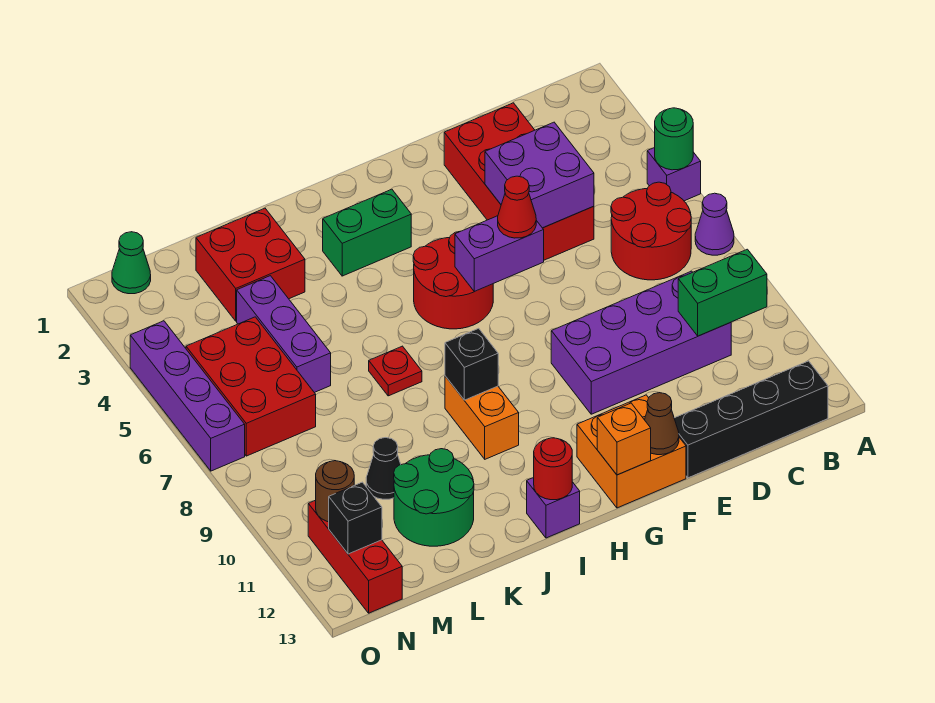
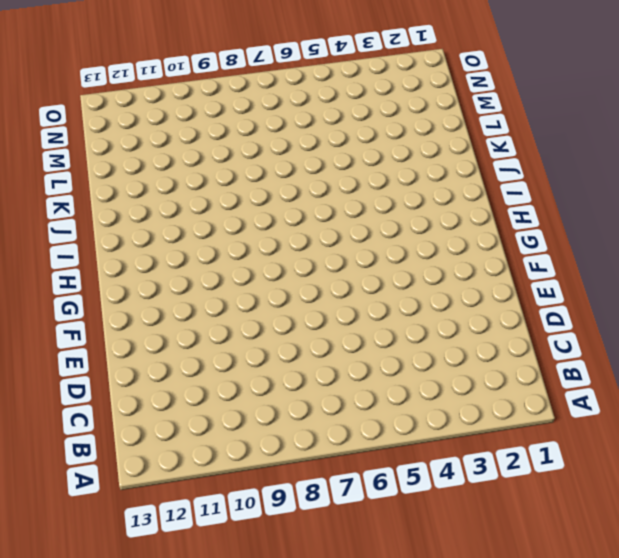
none -> purple 1x1 brick [647,148,701,201]
none -> purple 1x1 cone [695,193,734,255]
none -> red 2x2 round brick [611,182,691,280]
none -> black 1x4 brick [674,361,828,478]

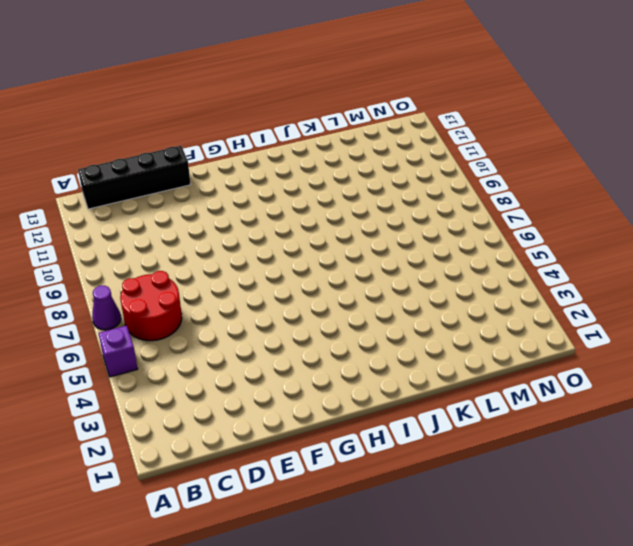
none -> purple 2x4 brick [551,271,731,414]
none -> red 2x4 brick [444,103,594,260]
none -> orange 2x2 brick [577,395,686,508]
none -> red 2x2 round brick [413,232,493,329]

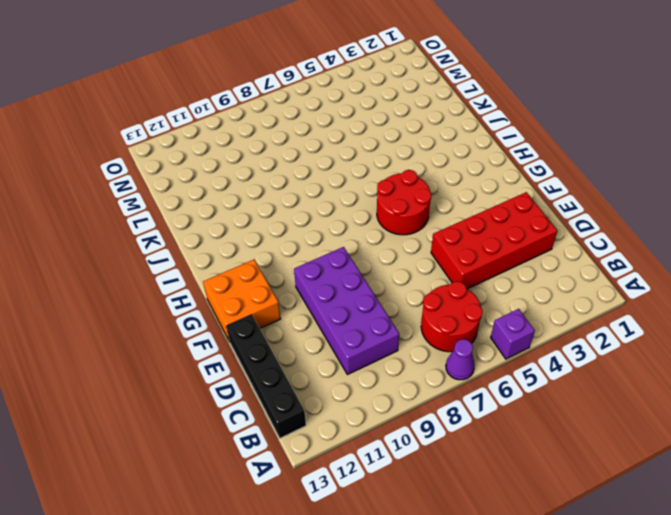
none -> green 1x2 brick [323,189,411,276]
none -> orange 1x2 brick [445,376,519,459]
none -> purple 1x1 brick [527,478,580,538]
none -> red 1x1 plate [369,346,422,396]

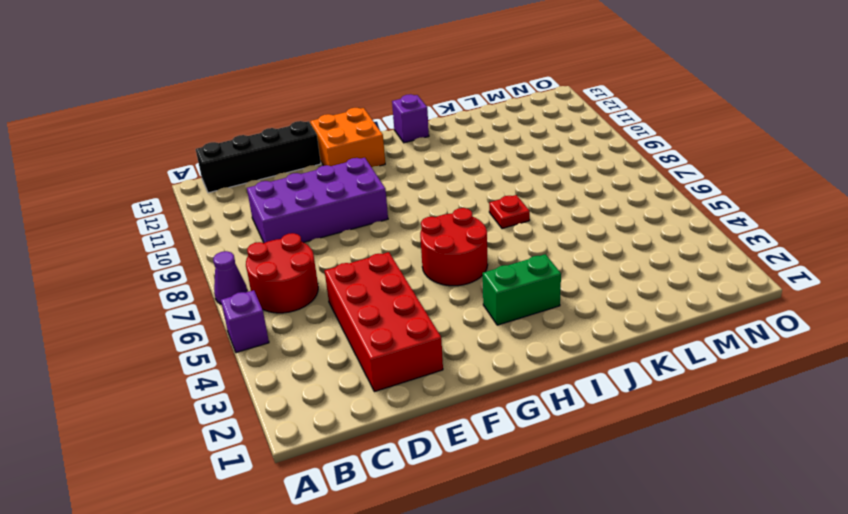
none -> orange 1x2 brick [445,376,519,459]
none -> red 2x2 brick [196,208,305,321]
none -> green 2x2 round brick [394,449,474,546]
none -> purple 1x3 brick [237,276,331,393]

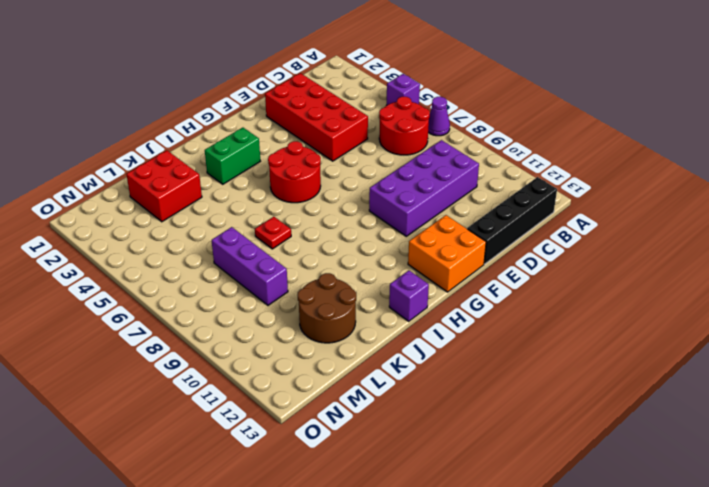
brown 2x2 round brick [298,273,356,343] -> green 2x2 round brick [394,449,474,546]
purple 1x3 brick [212,227,288,305] -> purple 1x3 brick moved to [237,276,331,393]
none -> orange 1x2 brick [445,376,519,459]
none -> black 1x1 cone [366,438,401,499]
none -> red 2x3 brick [186,317,316,456]
none -> green 1x1 cone [112,232,151,294]

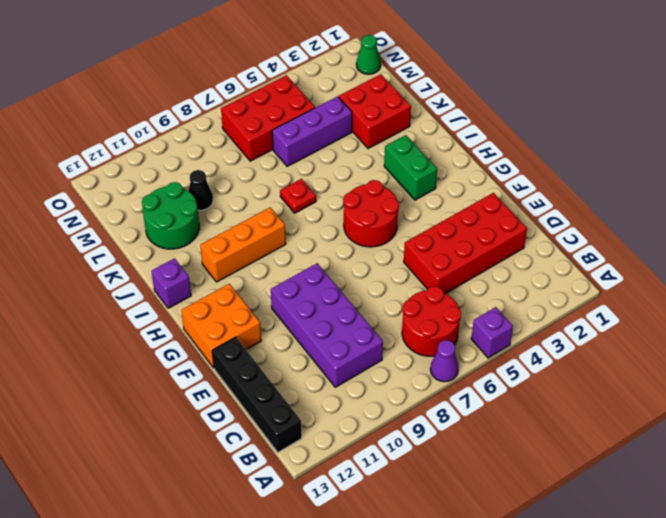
orange 1x3 brick [200,207,286,282] -> orange 1x2 brick [445,376,519,459]
none -> red 1x3 brick [308,500,402,613]
none -> purple 1x4 brick [130,321,245,471]
none -> green 1x1 round brick [655,108,693,170]
none -> green 1x2 brick [678,249,767,336]

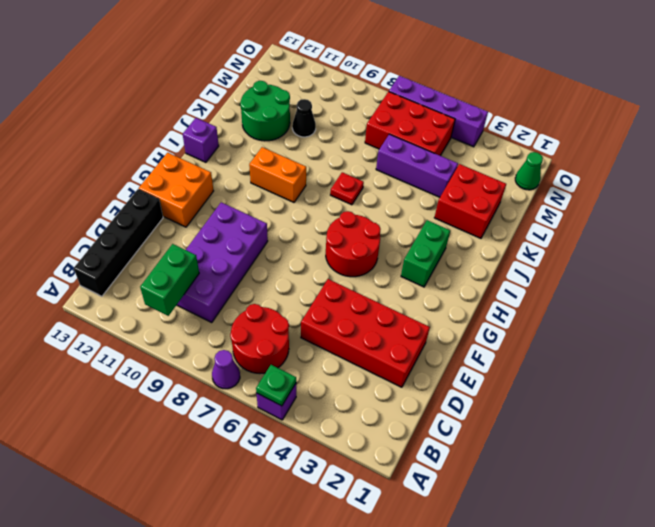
green 1x1 plate [256,365,296,406] -> green 1x1 round brick [655,108,693,170]
none -> red 1x3 brick [308,500,402,613]
none -> purple 2x2 brick [485,122,594,228]
none -> purple 1x2 brick [455,216,544,292]
none -> brown 1x1 cone [645,393,679,455]

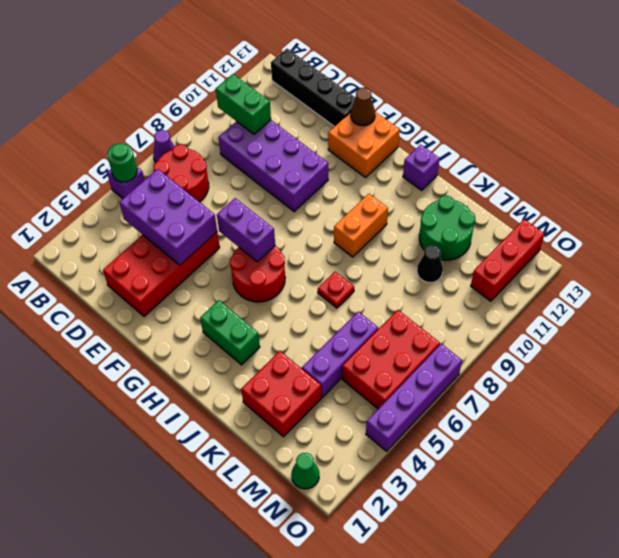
purple 2x3 brick [119,169,217,265] -> purple 2x2 brick [485,122,594,228]
none -> orange 1x1 brick [597,403,651,475]
none -> black 1x1 brick [445,328,498,400]
none -> red 1x1 round brick [534,438,572,500]
none -> brown 1x1 round brick [316,461,354,522]

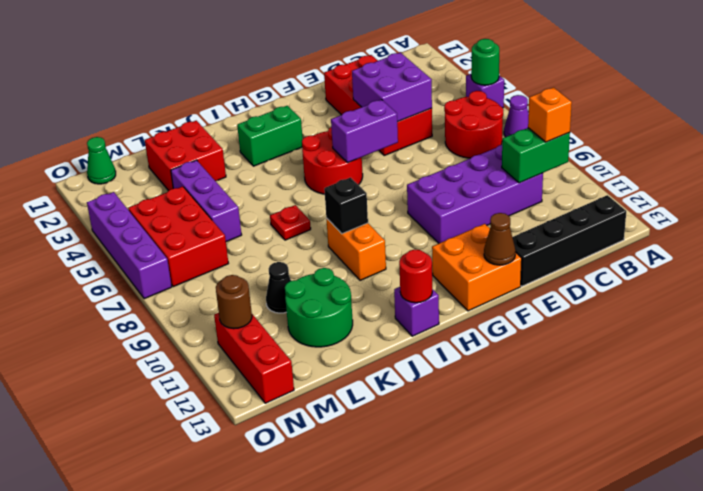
orange 1x1 brick [528,88,572,142] -> orange 1x1 brick moved to [597,403,651,475]
none -> black 1x1 brick [329,482,382,554]
none -> red 1x1 cone [498,176,536,238]

